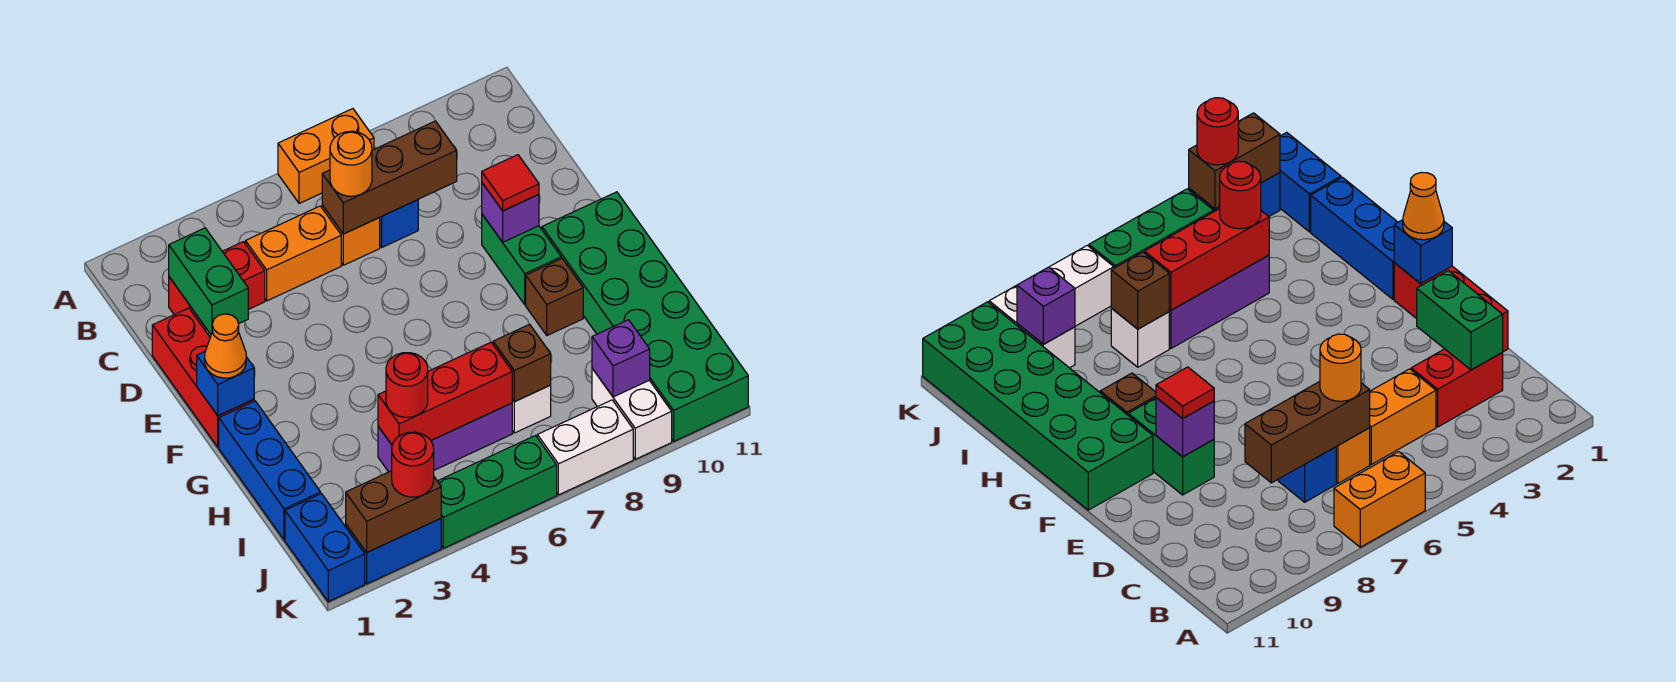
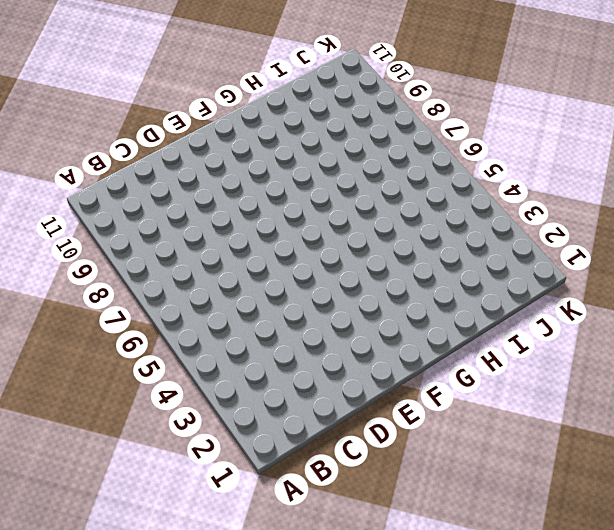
none -> orange 1x2 brick [278,109,374,204]
none -> red 1x2 brick [169,242,265,330]
none -> orange 1x2 brick [246,206,341,301]
none -> orange 1x1 brick [322,205,380,265]

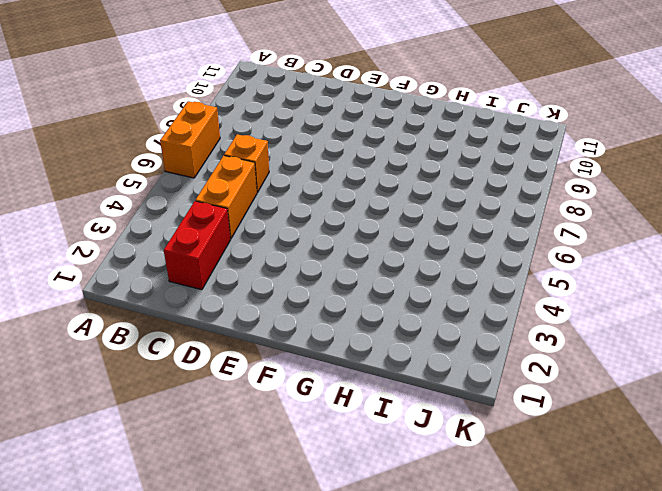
none -> blue 1x1 brick [379,200,418,247]
none -> red 1x3 brick [152,308,254,447]
none -> green 1x2 brick [482,214,561,305]
none -> green 2x6 brick [542,192,748,441]

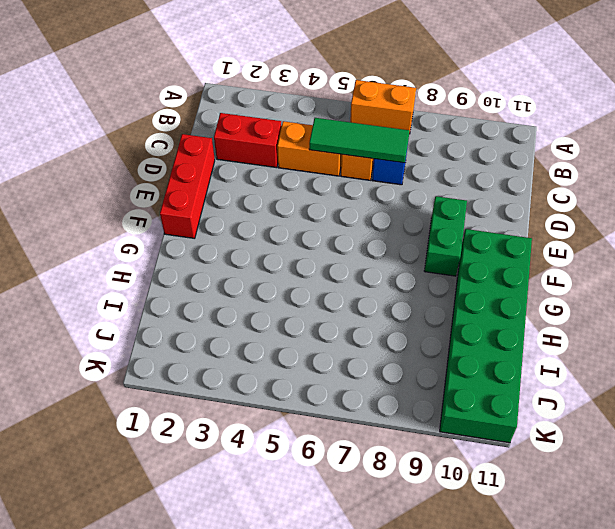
green 1x3 tile [309,118,409,163] -> brown 1x3 brick [322,121,457,234]
none -> blue 1x3 brick [219,401,321,540]
none -> brown 1x1 brick [526,258,583,336]
none -> purple 1x3 brick [378,403,512,472]
none -> white 1x1 brick [512,385,551,433]

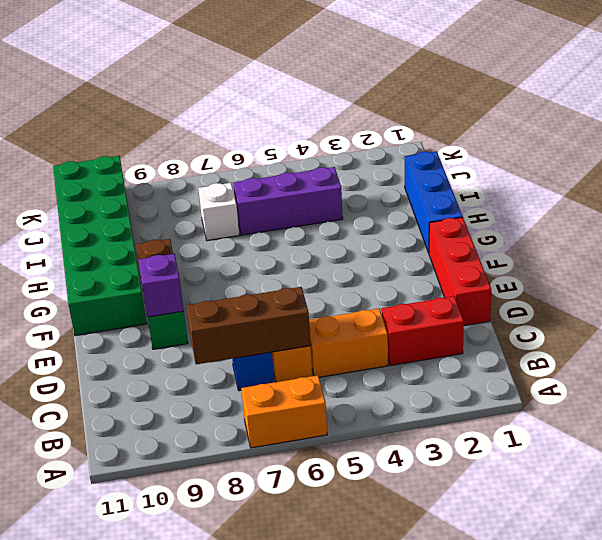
none -> blue 1x2 brick [285,494,365,602]
none -> white 1x2 brick [592,368,672,459]
none -> blue 1x2 brick [346,519,441,584]
none -> green 1x3 brick [438,436,557,548]

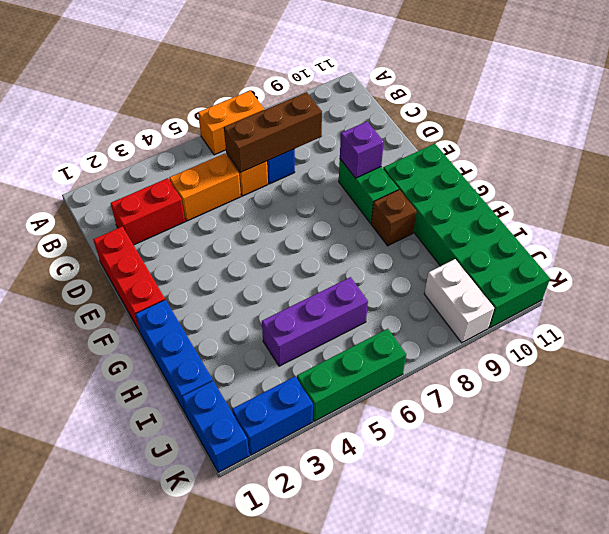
none -> white 1x1 brick [512,385,551,433]
none -> white 1x2 brick [537,400,633,495]
none -> green 1x2 brick [169,228,248,334]
none -> blue 1x1 brick [197,352,254,416]

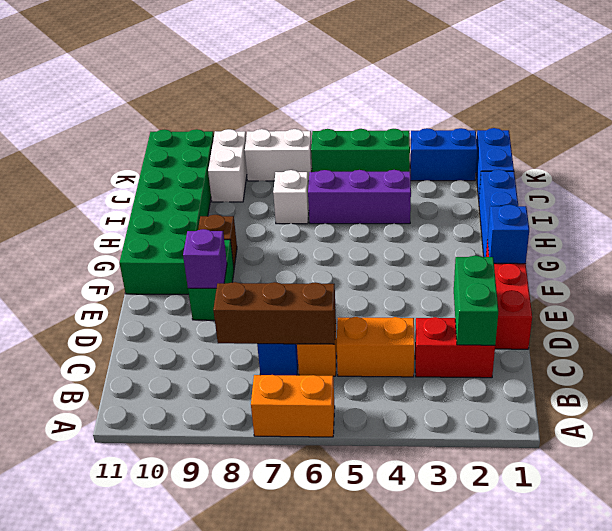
none -> red 1x3 brick [378,342,512,445]
none -> brown 1x1 brick [493,324,551,402]
none -> purple 1x1 brick [592,320,650,397]
none -> brown 1x2 brick [346,471,441,552]

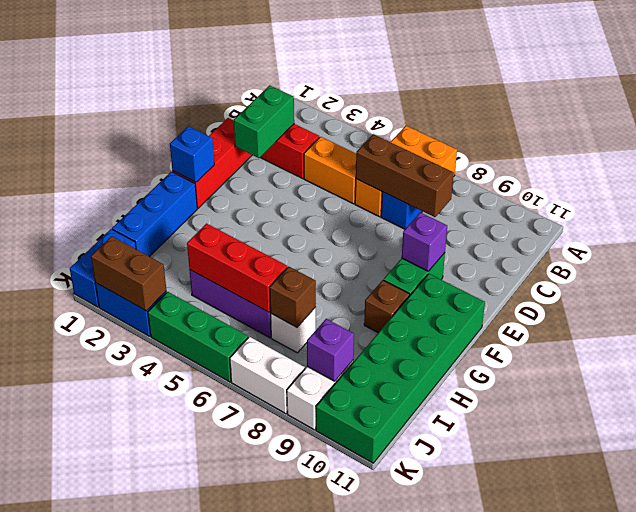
none -> orange 1x1 round brick [330,131,372,196]
none -> red 1x1 tile [482,155,539,211]
none -> orange 1x1 cone [205,314,246,378]
none -> red 1x1 round brick [386,353,428,417]

